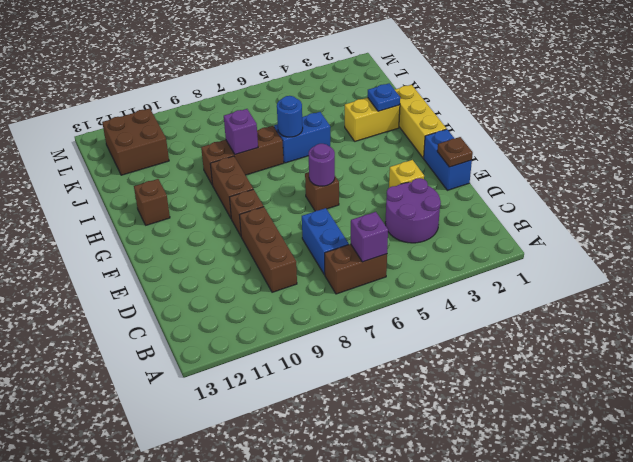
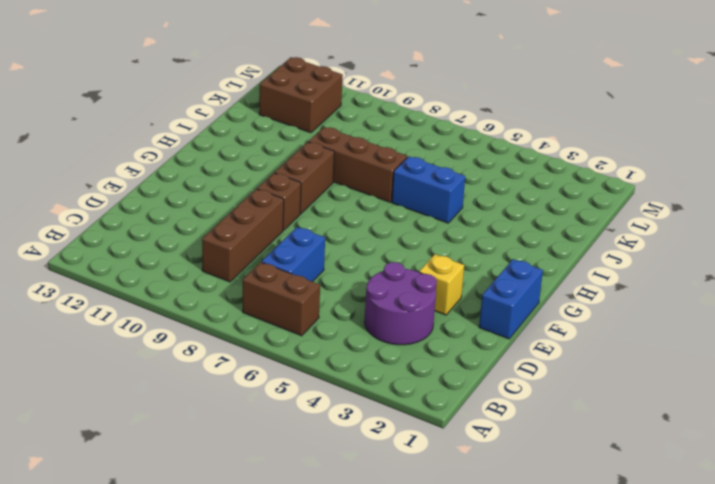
none -> brown 1x1 brick [305,172,339,211]
none -> yellow 1x3 brick [395,85,447,158]
none -> brown 1x1 brick [134,179,170,225]

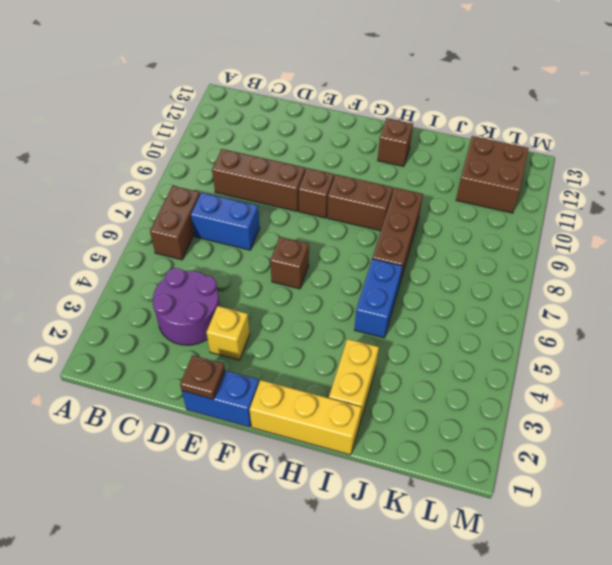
none -> purple 1x1 brick [351,212,388,262]
none -> purple 1x1 round brick [309,144,335,186]
none -> blue 1x1 plate [368,83,400,111]

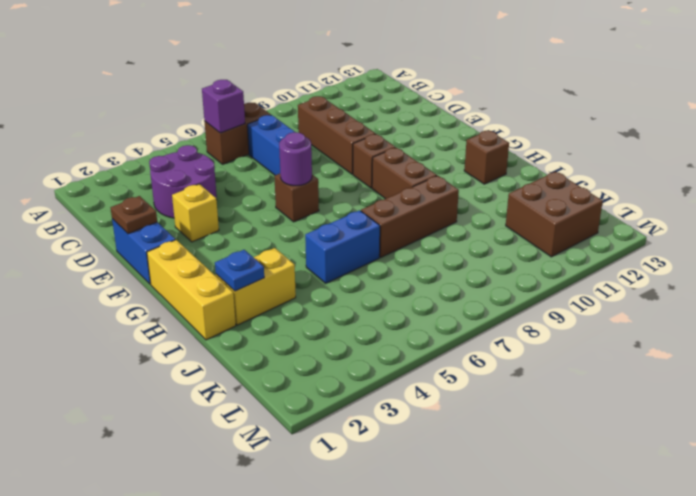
none -> blue 1x1 round brick [277,96,303,137]
none -> purple 1x1 brick [224,109,258,154]

